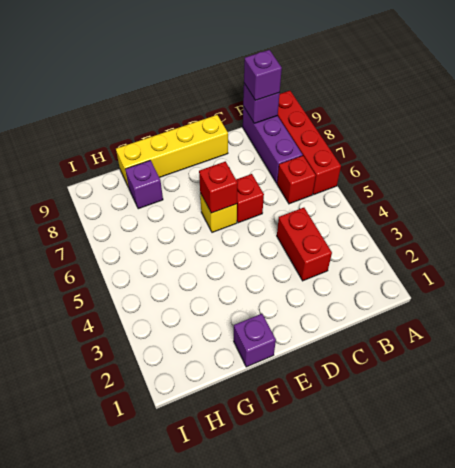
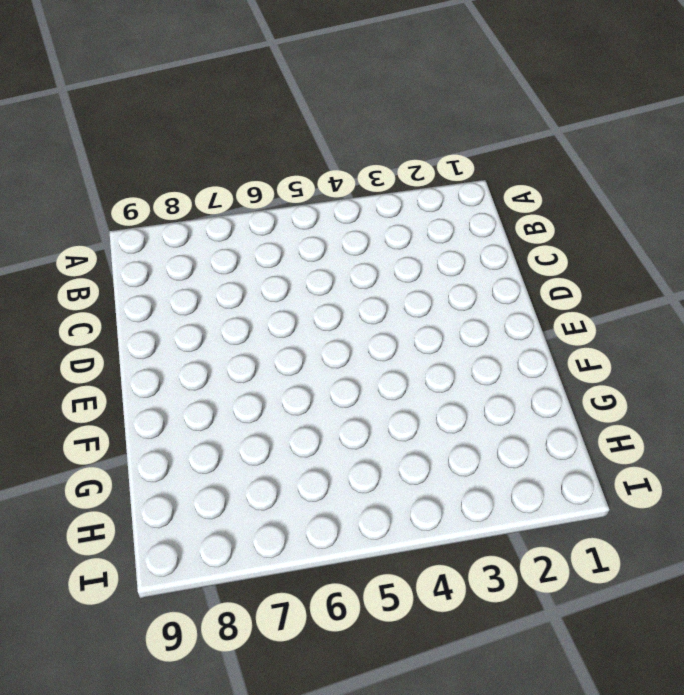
none -> red 1x4 brick [278,91,341,194]
none -> red 1x1 brick [277,156,316,204]
none -> purple 1x3 brick [243,107,303,183]

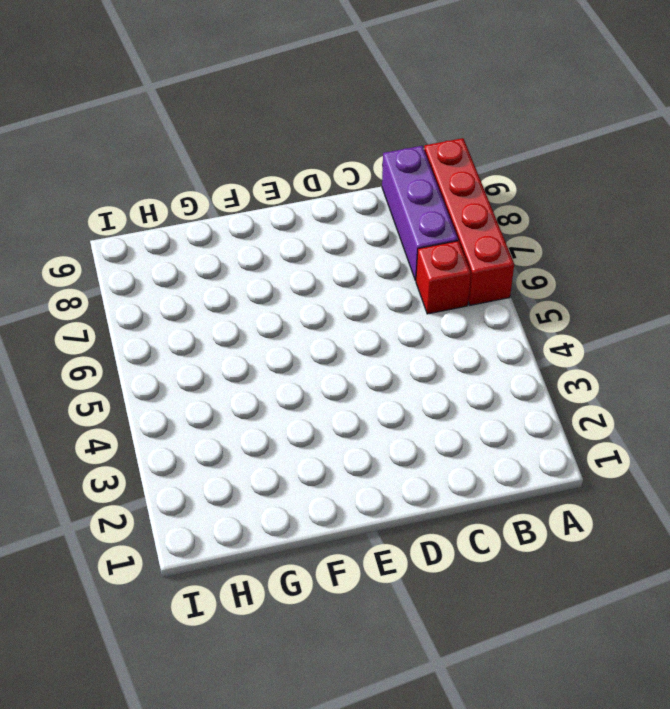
none -> red 1x2 brick [277,208,332,281]
none -> red 1x1 brick [236,174,264,223]
none -> yellow 1x4 brick [116,115,228,187]

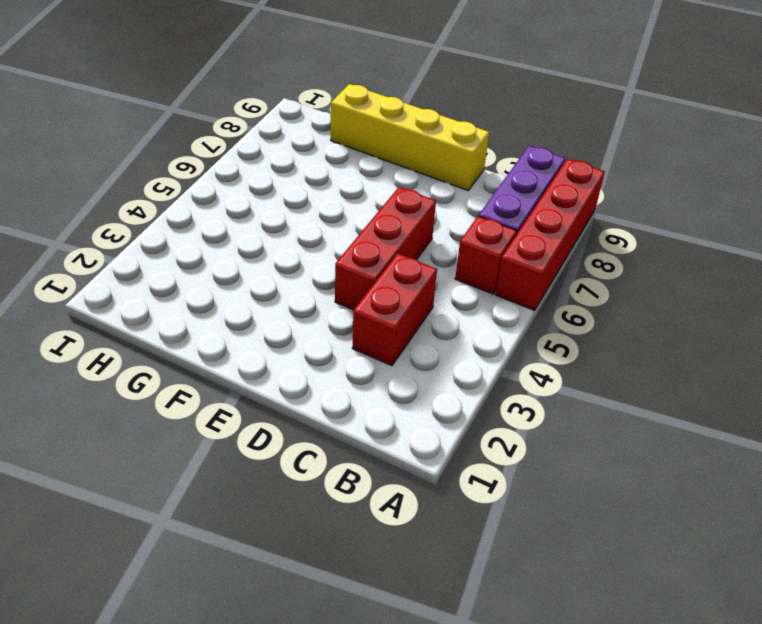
red 1x3 brick [335,187,436,310] -> red 1x1 brick [236,174,264,223]
none -> yellow 1x1 brick [200,193,237,232]
none -> purple 1x1 brick [234,314,276,367]
none -> purple 1x1 brick [125,160,163,209]

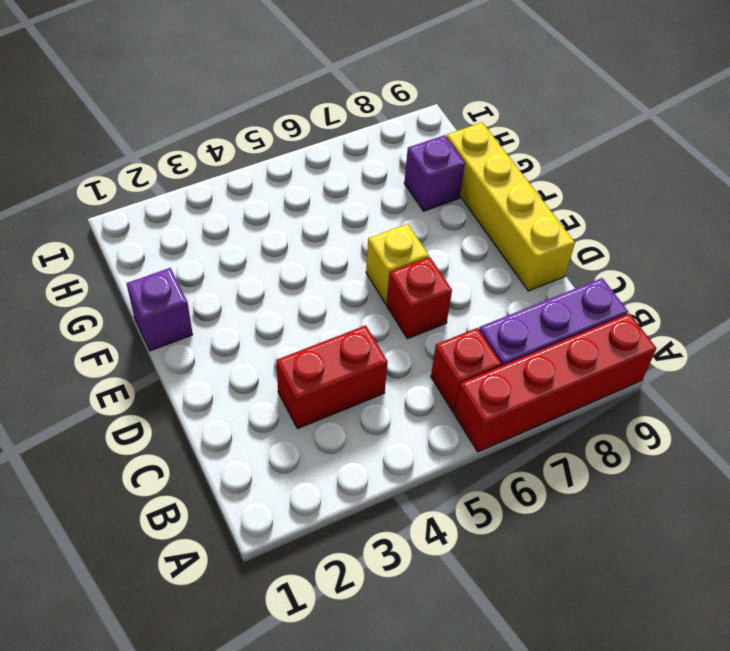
none -> purple 1x1 brick [243,84,280,123]
none -> red 1x1 brick [199,161,238,213]
none -> purple 1x1 brick [244,50,282,100]

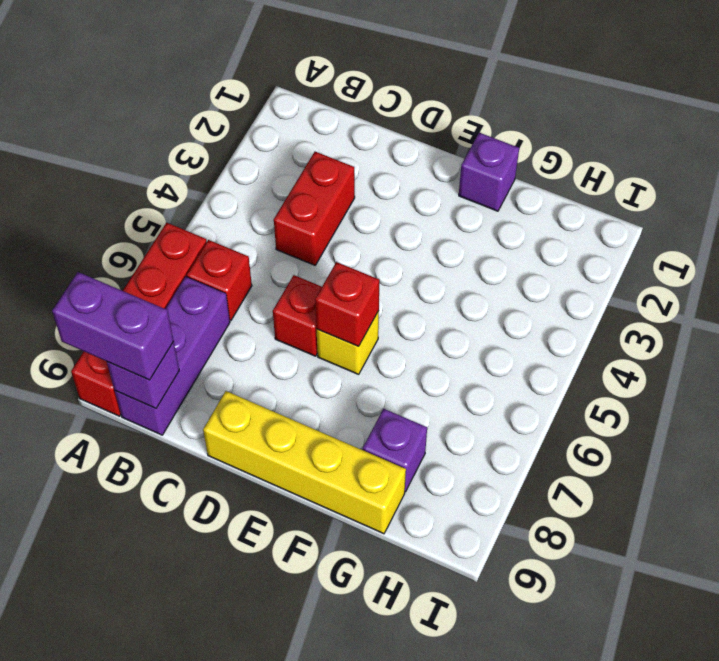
purple 1x2 brick [52,272,174,380] -> purple 1x1 brick [244,50,282,100]

